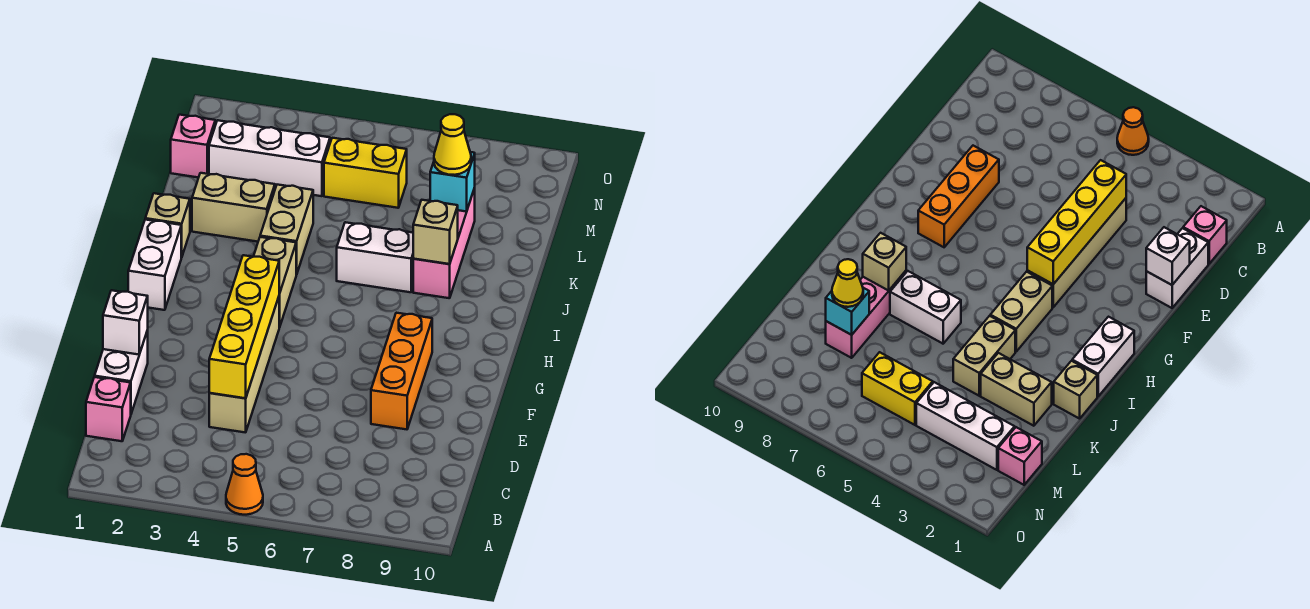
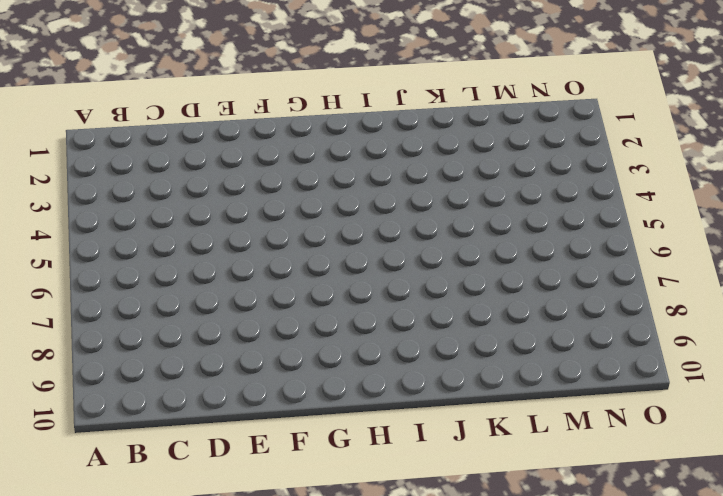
none -> orange 1x1 cone [226,454,263,515]
none -> pink 1x1 brick [86,377,131,441]
none -> white 1x2 brick [95,330,148,414]

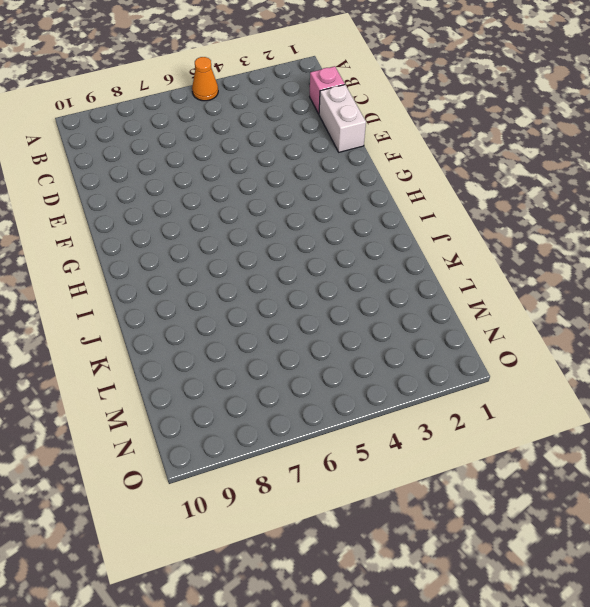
none -> tan 1x4 brick [209,297,279,433]
none -> orange 1x3 brick [371,313,432,429]
none -> white 1x2 brick [128,220,182,310]

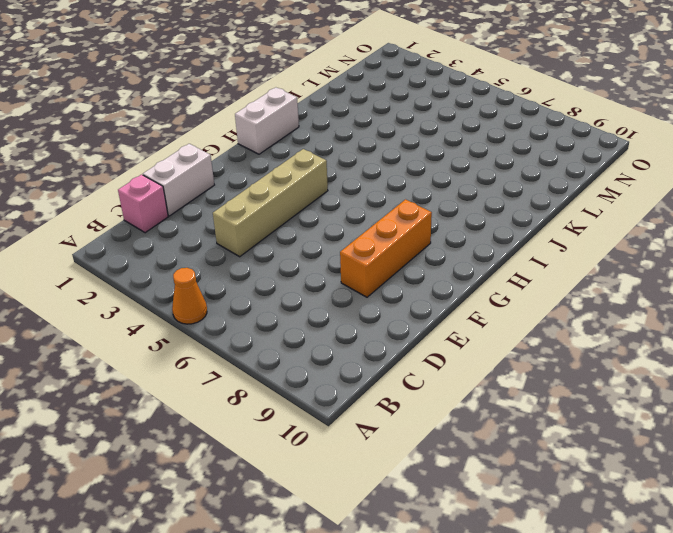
none -> tan 1x2 brick [253,237,296,327]
none -> tan 1x1 brick [145,193,190,257]
none -> tan 1x2 brick [260,185,313,275]

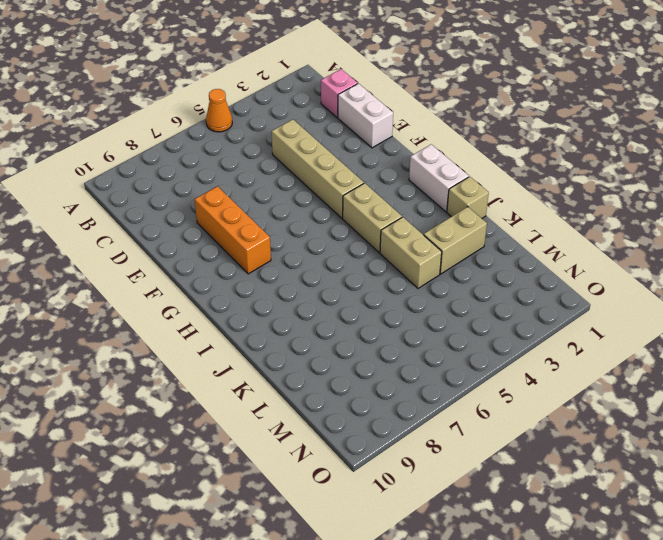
none -> white 1x2 brick [337,222,413,292]
none -> pink 1x3 brick [413,188,475,298]
none -> pink 1x1 brick [171,115,215,178]

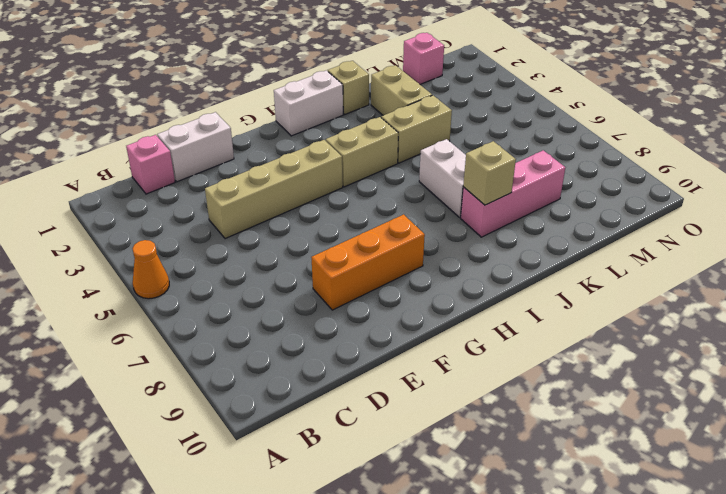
none -> white 1x3 brick [209,120,330,196]
none -> yellow 1x2 brick [324,138,407,208]
none -> yellow 1x4 brick [209,255,279,398]

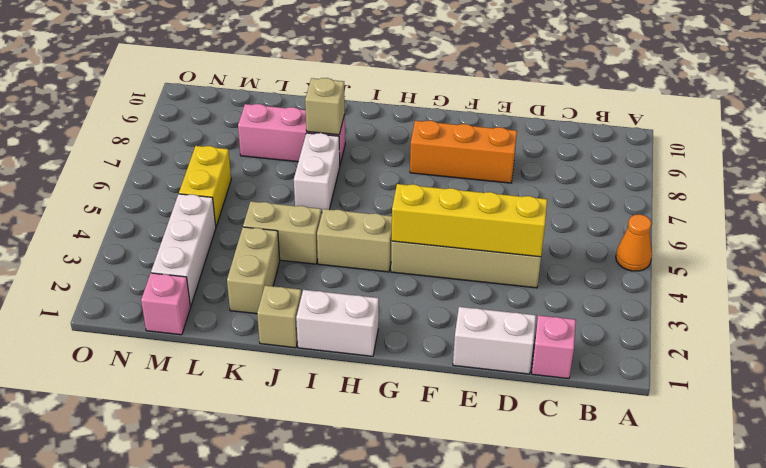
none -> white 1x1 brick [103,290,148,355]
none -> cyan 1x1 brick [430,152,475,212]
none -> yellow 1x1 cone [434,114,471,175]

